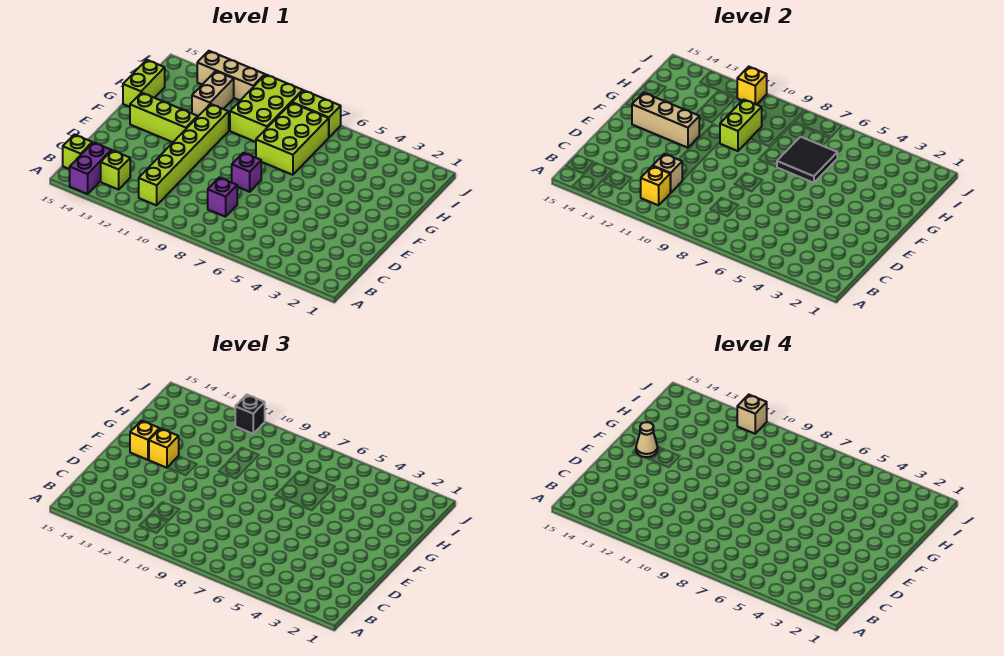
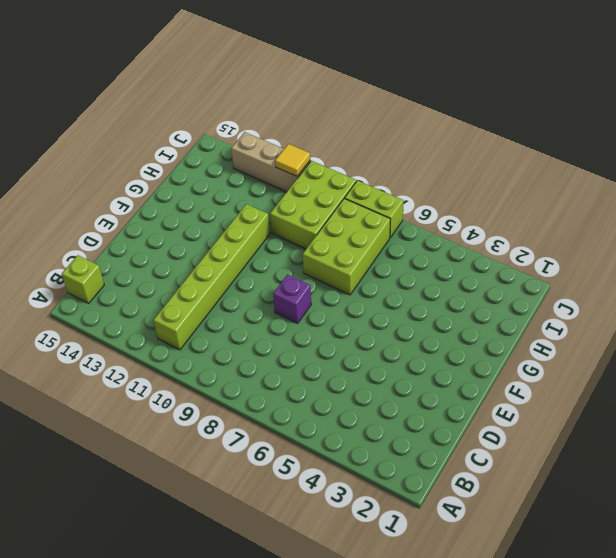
yellow 1x1 tile [275,144,310,176] -> yellow 1x1 brick [737,67,767,105]
none -> purple 1x2 brick [70,142,111,194]
none -> lime 1x1 brick [101,150,130,190]
none -> purple 1x1 brick [208,178,237,217]

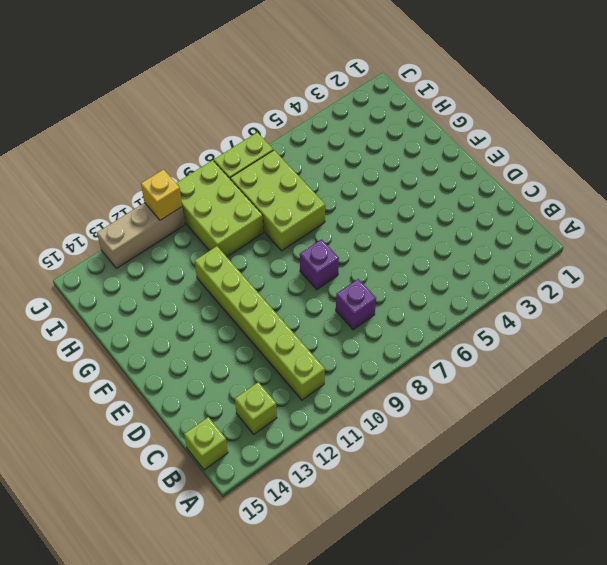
none -> purple 1x2 brick [70,142,111,194]
none -> lime 1x3 brick [130,93,197,142]
none -> lime 1x2 brick [123,60,165,107]

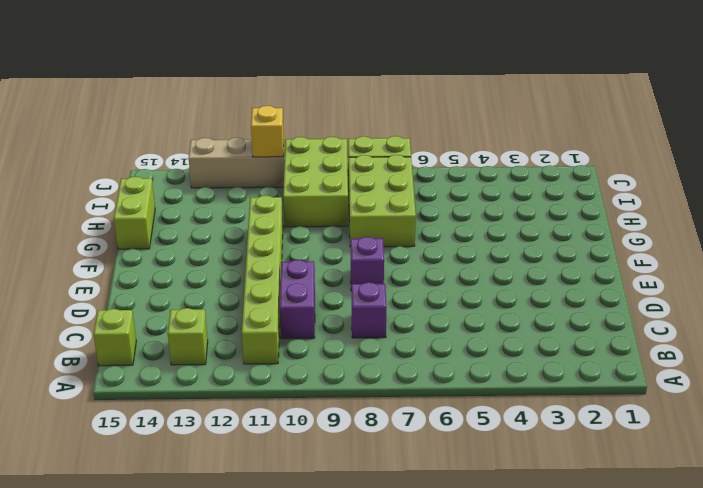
purple 1x2 brick [280,260,315,339] -> purple 1x2 brick moved to [70,142,111,194]
none -> lime 1x3 brick [130,93,197,142]
none -> tan 1x2 brick [192,71,234,117]
none -> yellow 1x1 brick [641,166,670,205]

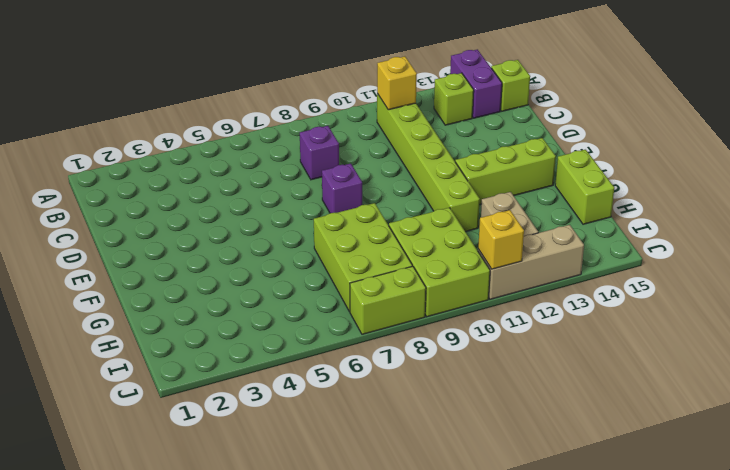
none -> tan 1x1 brick [653,154,682,193]
none -> tan 1x3 brick [632,93,699,148]
none -> black 2x2 tile [777,137,837,183]

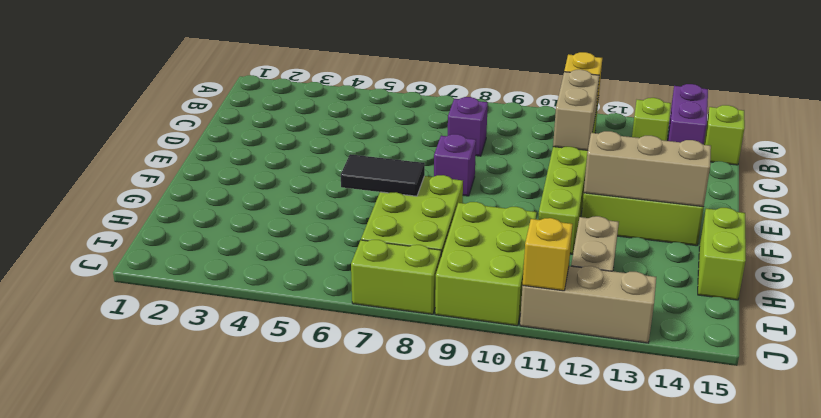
tan 1x2 brick [553,70,599,150] -> tan 1x1 brick [653,154,682,193]
black 1x2 tile [341,154,425,196] -> black 2x2 tile [777,137,837,183]
none -> lime 1x2 brick [720,99,762,151]
none -> yellow 1x1 brick [149,429,179,468]
none -> yellow 1x1 brick [130,421,160,460]

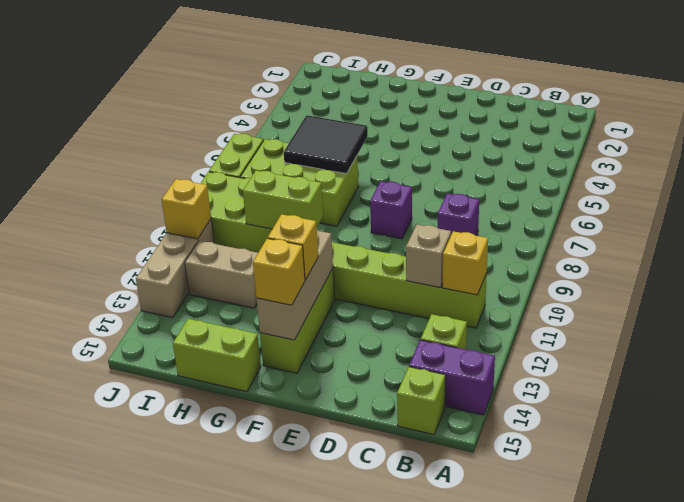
none -> black 1x1 brick [235,395,265,434]
none -> tan 1x1 cone [636,422,657,457]
none -> tan 1x1 brick [737,395,767,434]

